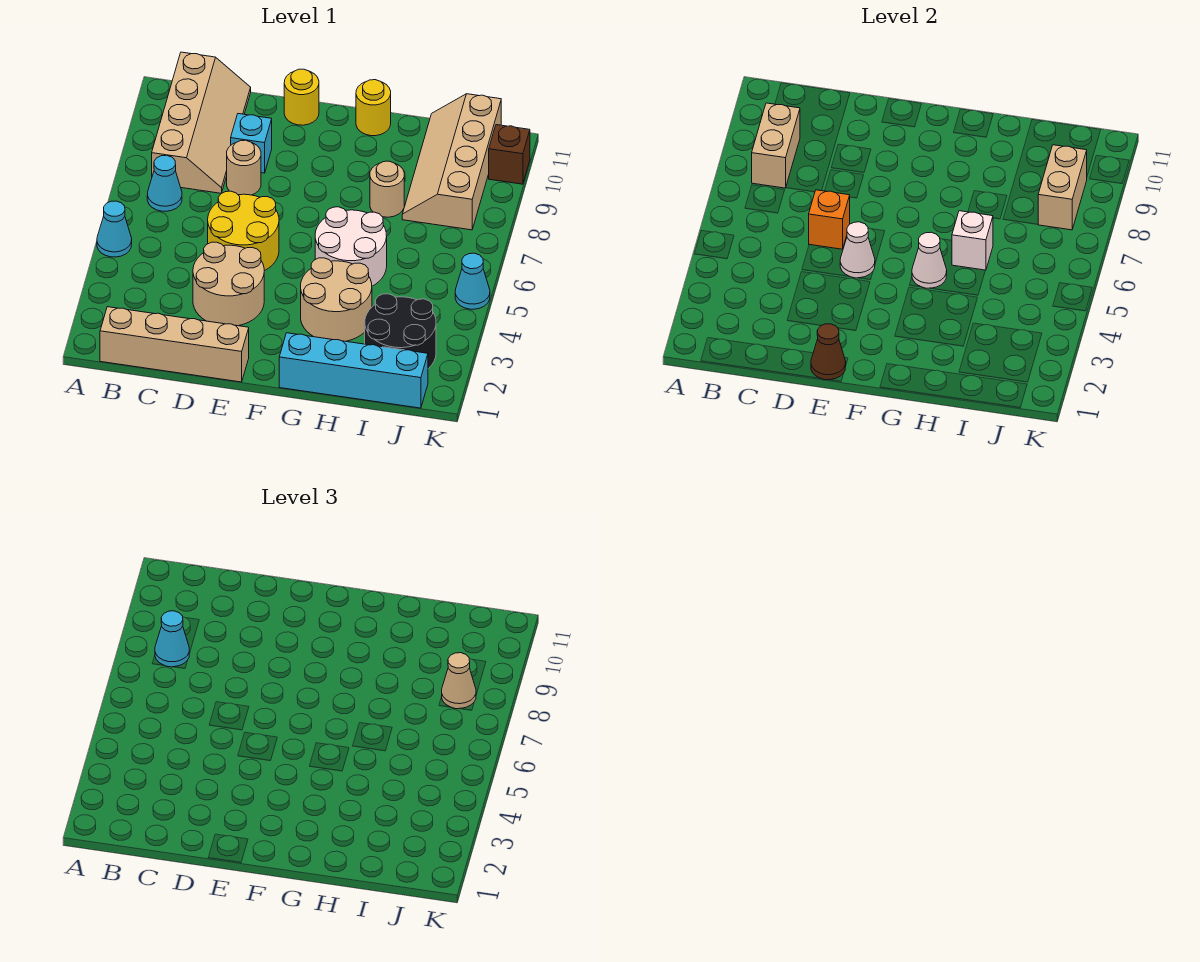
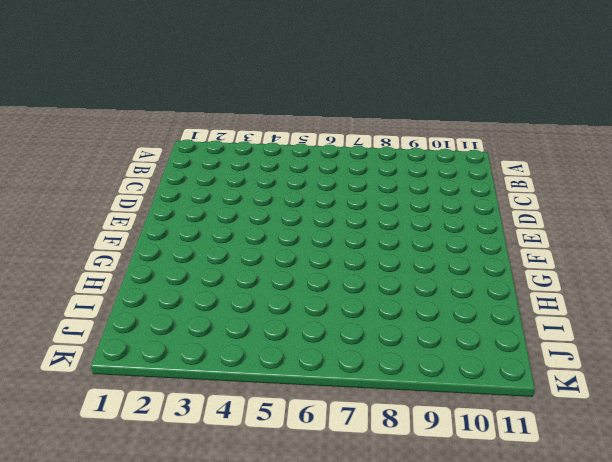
none -> cyan 1x1 cone [97,201,132,257]
none -> tan 1x4 brick [100,307,249,382]
none -> cyan 1x1 cone [147,155,182,211]

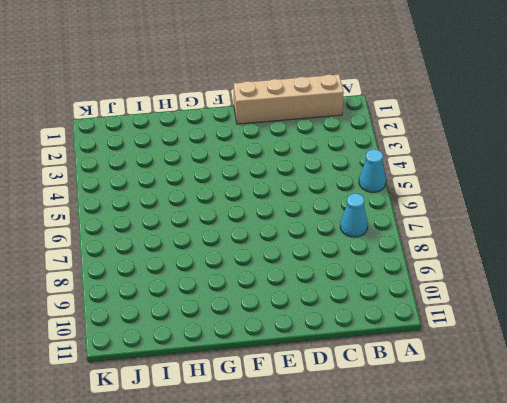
none -> tan 2x4 slope [152,52,251,193]
none -> tan 2x2 round brick [193,242,264,326]
none -> yellow 2x2 round brick [208,191,279,271]

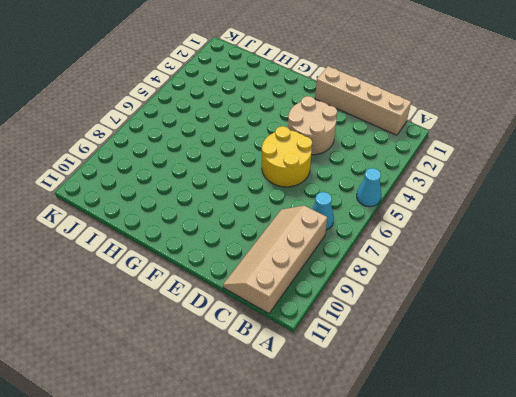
none -> tan 1x1 round brick [227,140,261,195]
none -> cyan 1x1 brick [231,114,272,173]
none -> yellow 1x1 round brick [284,69,319,125]

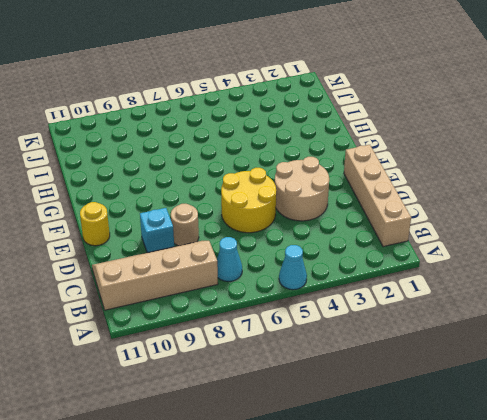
none -> cyan 1x4 brick [279,333,428,408]
none -> tan 2x2 round brick [301,258,372,341]
none -> white 2x2 round brick [315,207,387,286]

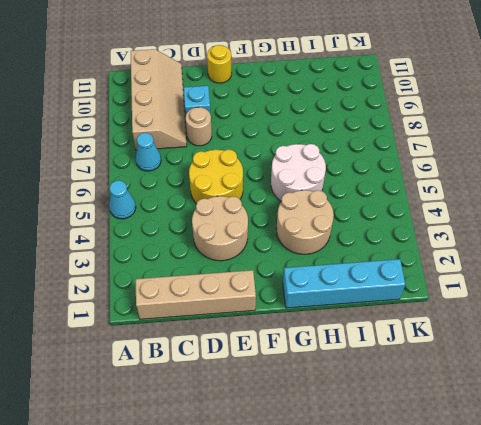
none -> yellow 1x1 round brick [356,80,391,136]
none -> tan 1x1 round brick [370,161,404,217]
none -> black 2x2 round brick [365,294,436,369]

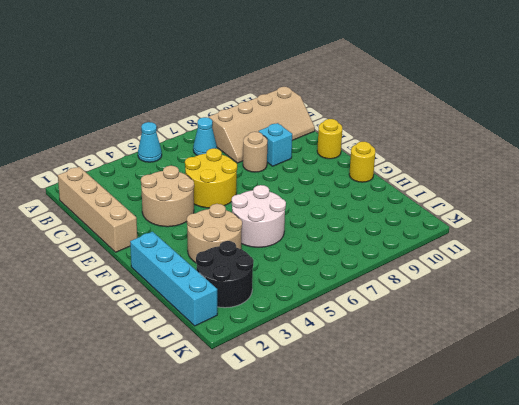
none -> tan 1x1 round brick [370,161,404,217]
none -> tan 2x4 slope [402,94,501,230]
none -> cyan 1x1 cone [455,253,490,309]

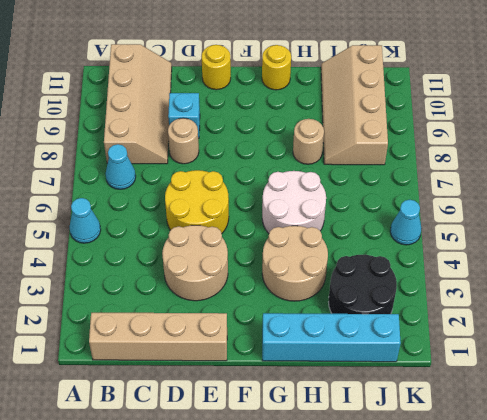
none -> brown 1x1 brick [489,125,530,184]
none -> tan 1x2 brick [752,103,800,188]
none -> orange 1x1 brick [809,190,850,249]

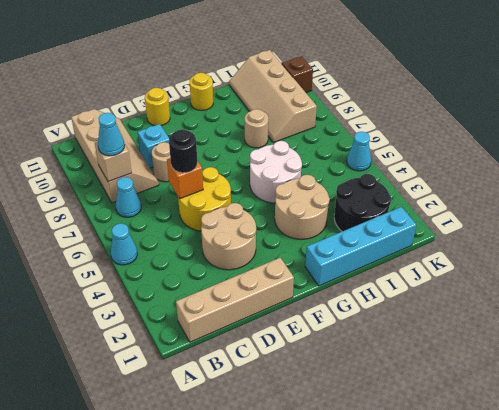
tan 1x1 brick [95,142,132,182] -> tan 1x2 brick [752,103,800,188]
black 1x1 round brick [169,129,197,173] -> none
none -> brown 1x1 cone [811,324,846,380]
none -> white 1x1 cone [840,222,875,278]
none -> white 1x1 cone [912,232,947,288]

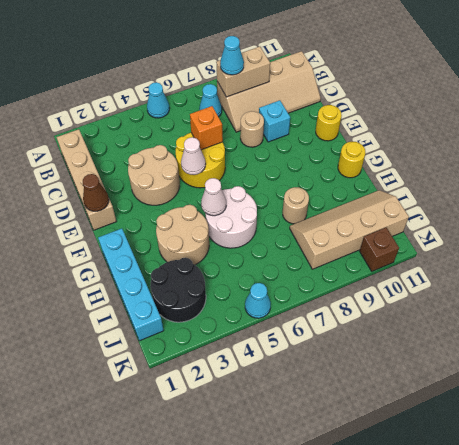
none -> white 1x1 brick [952,211,993,270]
none -> tan 1x2 brick [1038,145,1087,230]
none -> tan 1x1 cone [442,653,476,709]

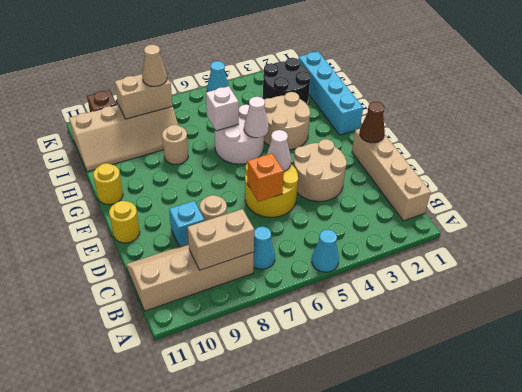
none -> cyan 1x1 cone [155,611,189,667]

